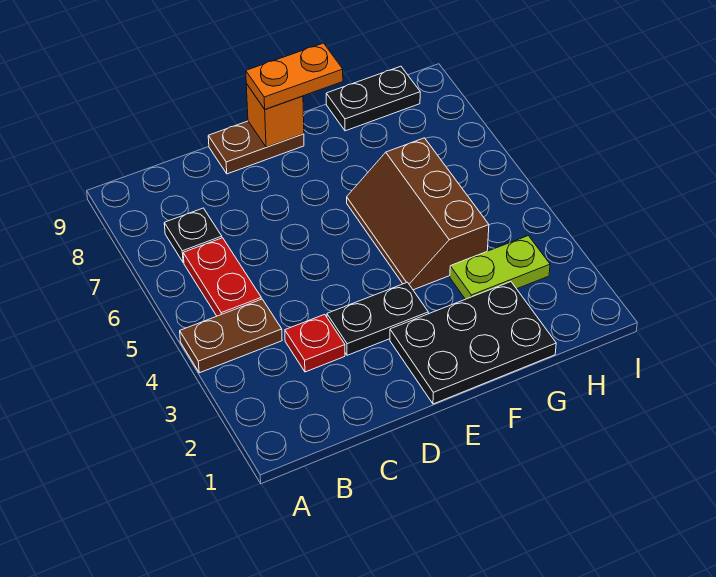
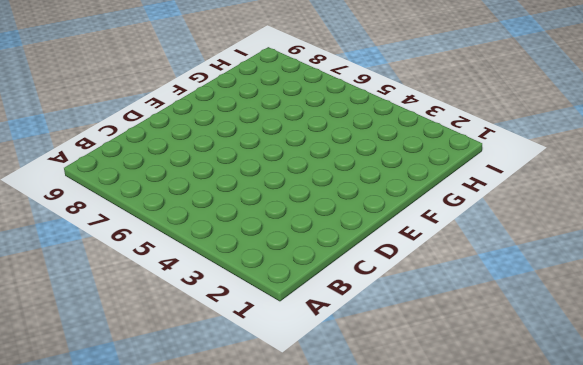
none -> brown 1x2 plate [180,299,282,373]
none -> red 1x2 plate [183,238,261,316]
none -> black 1x1 plate [164,208,222,263]

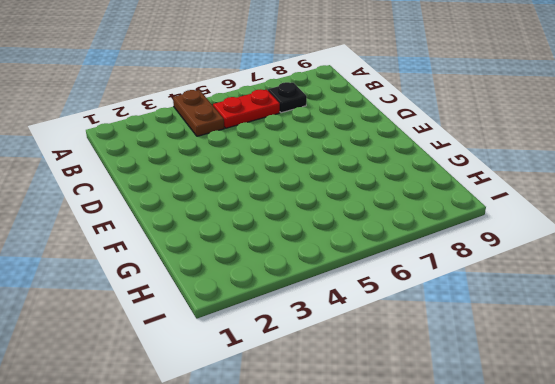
none -> red 1x1 plate [285,314,345,372]
none -> black 1x2 plate [327,282,428,355]
none -> brown 1x2 plate [208,121,304,174]

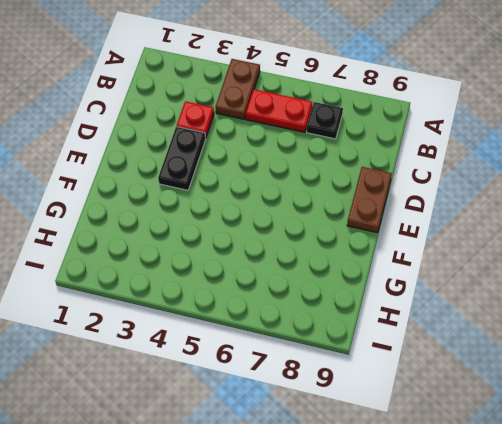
none -> black 2x3 plate [390,282,556,404]
none -> brown 2x3 slope [347,138,489,290]
none -> lime 1x2 plate [450,236,550,299]

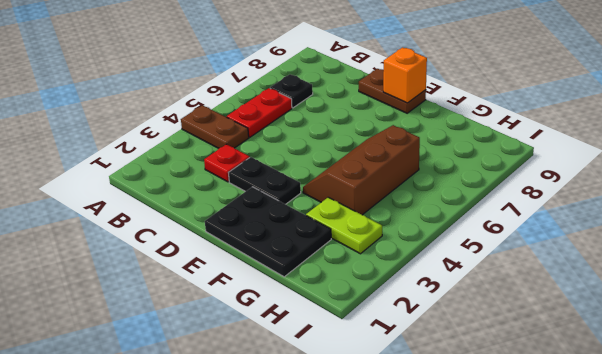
none -> black 1x2 plate [326,66,420,131]
none -> orange 1x2 plate [246,43,343,109]

